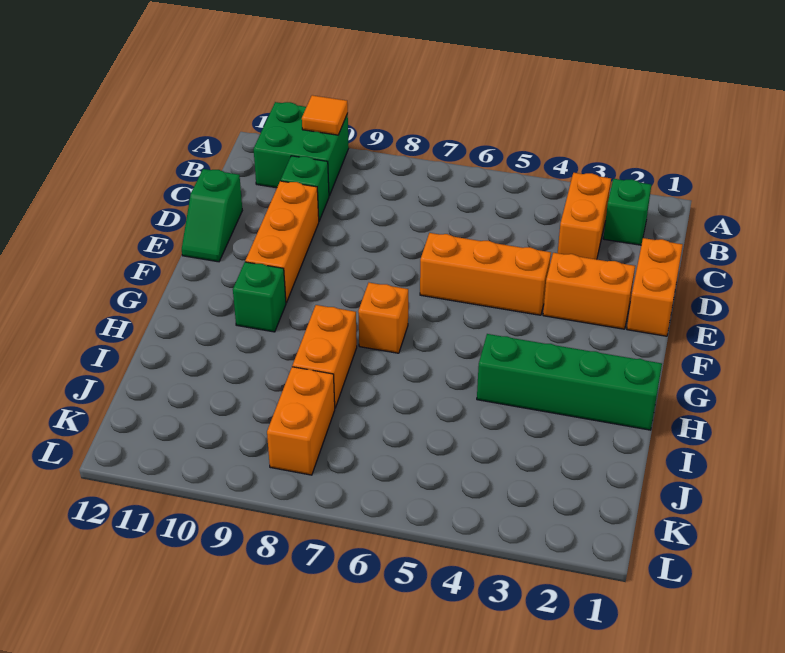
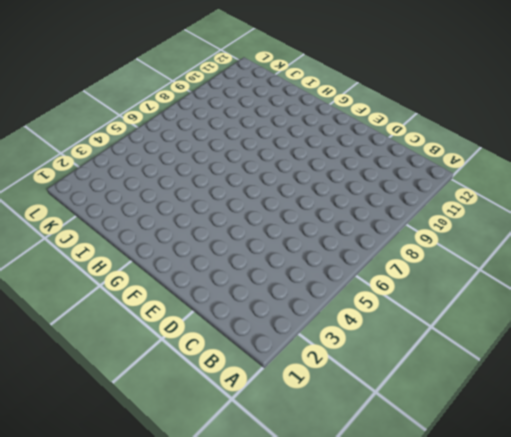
none -> green 2x2 brick [254,102,349,196]
none -> green 1x1 brick [603,179,651,245]
none -> orange 1x2 brick [558,173,611,260]

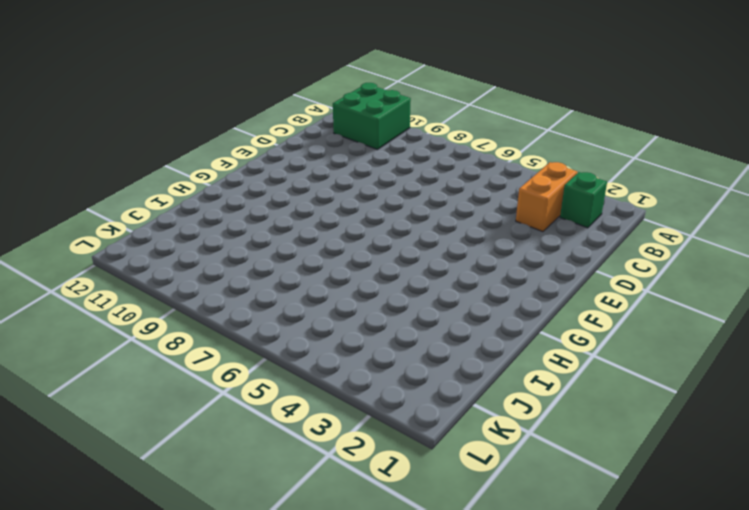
none -> green 1x1 brick [281,156,329,221]
none -> orange 1x2 brick [627,238,683,336]
none -> orange 1x3 brick [245,181,319,303]

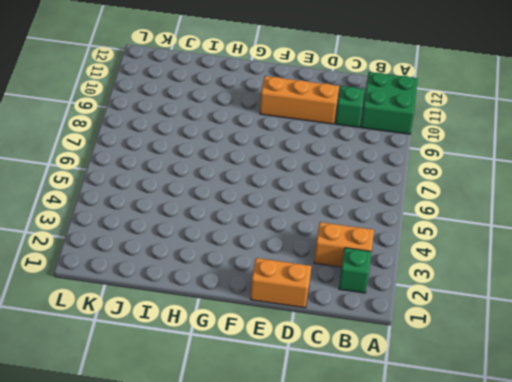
none -> green 1x2 slope [182,169,242,262]
none -> orange 1x2 brick [543,253,635,329]
none -> orange 1x3 brick [420,233,551,315]

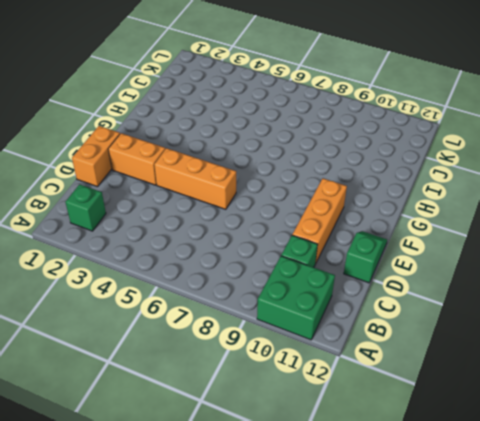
none -> orange 1x2 brick [558,173,611,260]
none -> orange 1x1 brick [358,283,408,353]
none -> green 1x1 brick [233,262,286,332]

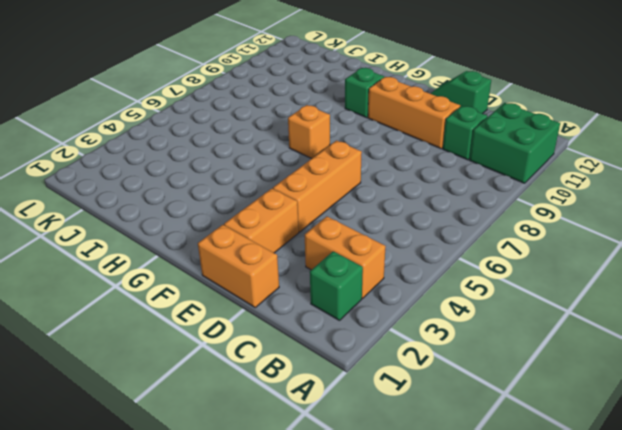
none -> green 1x4 brick [477,334,662,430]
none -> orange 1x2 brick [292,305,357,408]
none -> orange 1x2 brick [267,367,335,475]

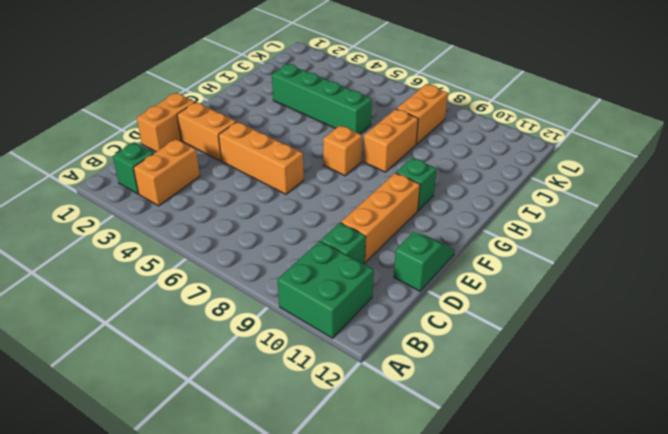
green 1x4 brick [272,64,372,134] -> green 1x4 brick moved to [477,334,662,430]
none -> orange 1x1 tile [302,95,348,135]

